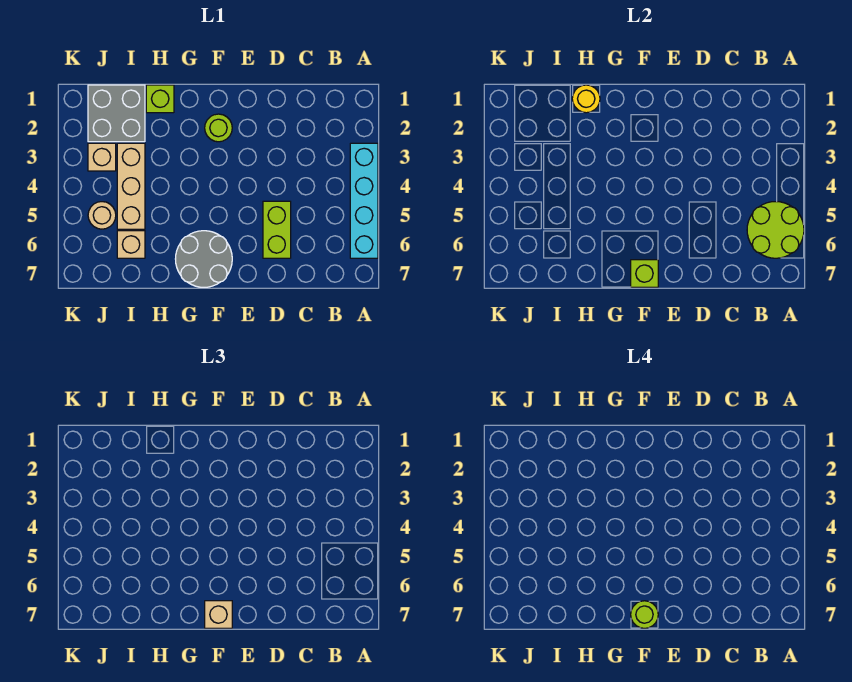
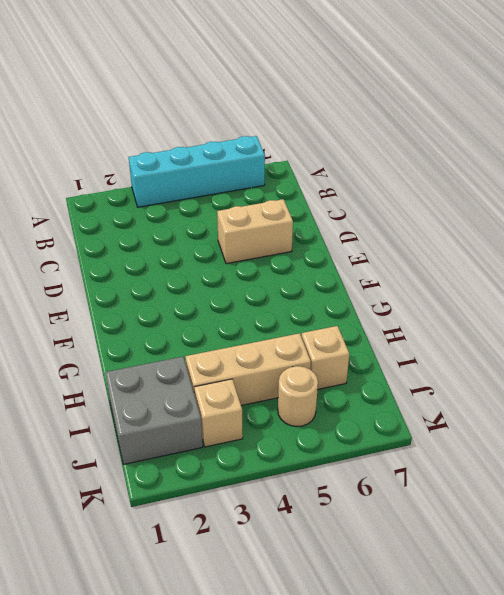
tan 1x2 brick [217,199,293,264] -> lime 1x2 brick [263,201,291,258]
none -> lime 1x1 round brick [205,114,232,142]
none -> grey 2x2 round brick [176,231,232,287]
none -> lime 1x1 brick [146,85,174,113]

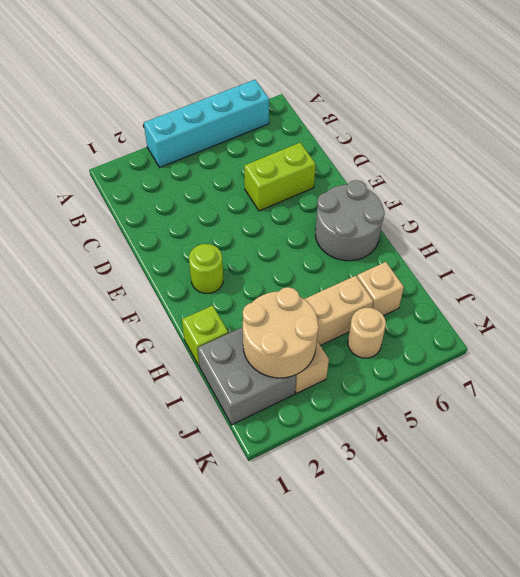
tan 2x2 round brick [243,287,319,378] -> none
none -> lime 2x2 round brick [747,202,804,258]
none -> lime 1x1 brick [631,260,658,287]
none -> yellow 1x1 round brick [572,85,600,113]

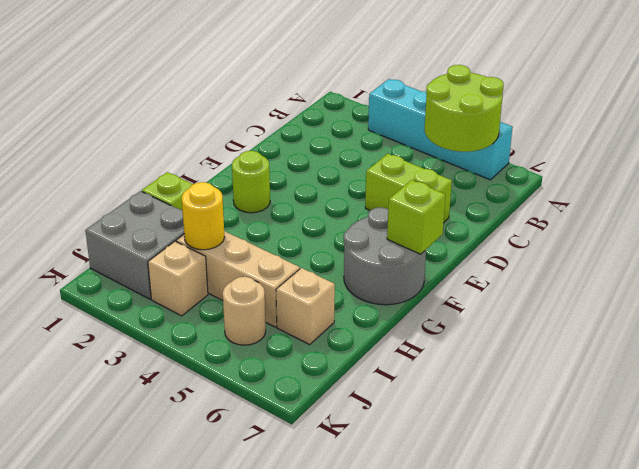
yellow 1x1 round brick [182,182,224,250] -> yellow 1x1 round brick moved to [572,85,600,113]
none -> tan 1x1 brick [205,601,232,628]
none -> lime 1x1 round brick [631,601,658,628]

